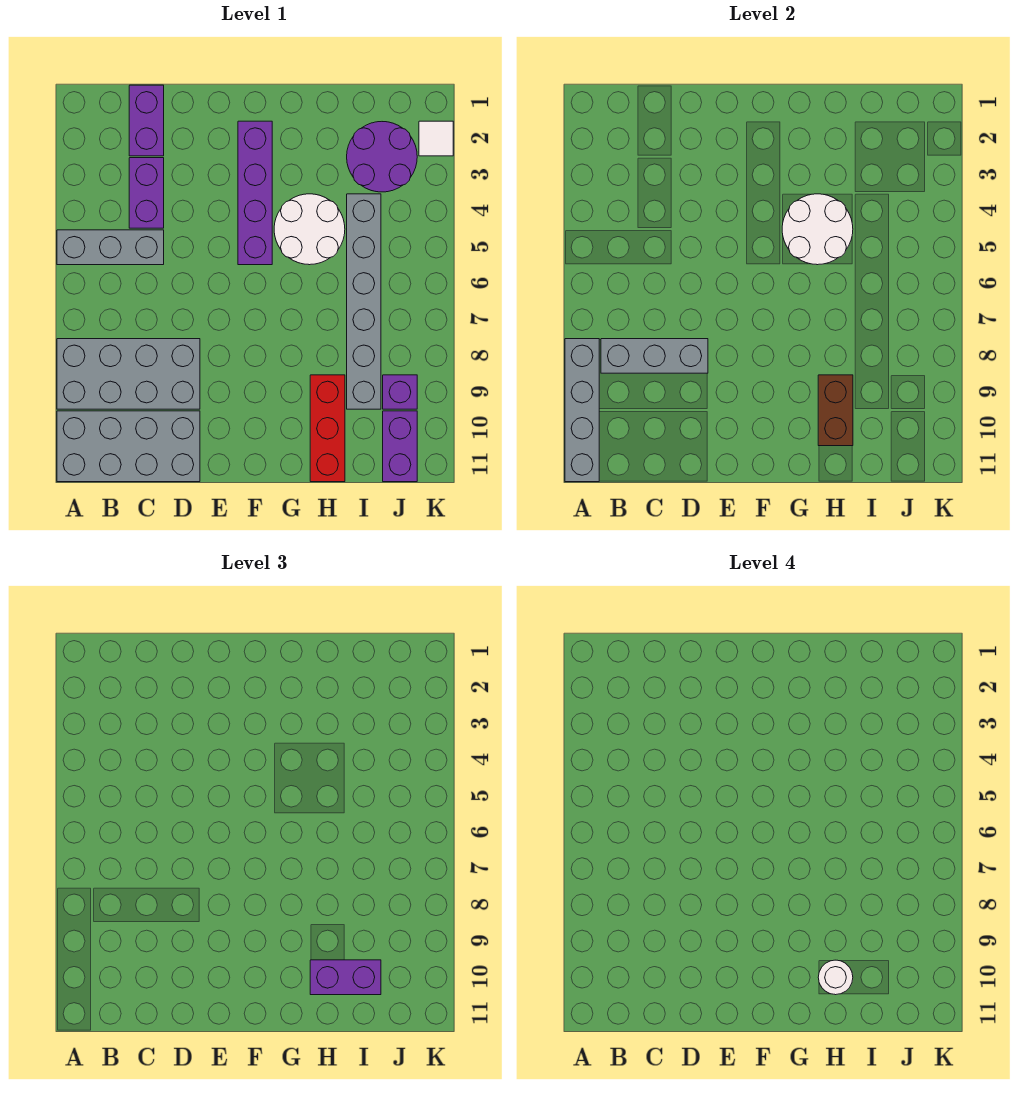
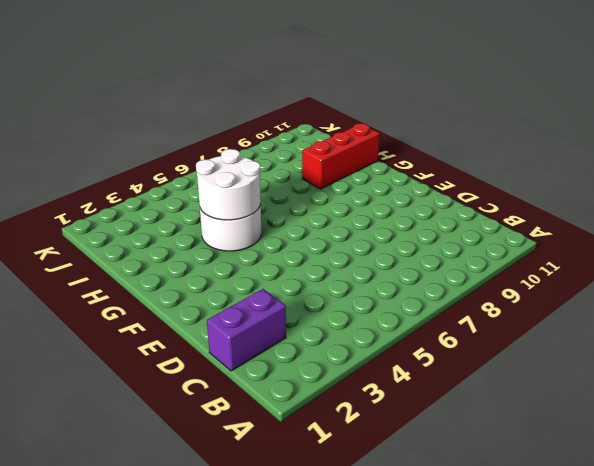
none -> grey 1x3 brick [57,230,164,265]
none -> grey 2x4 brick [57,339,200,409]
none -> grey 2x4 brick [57,411,200,482]

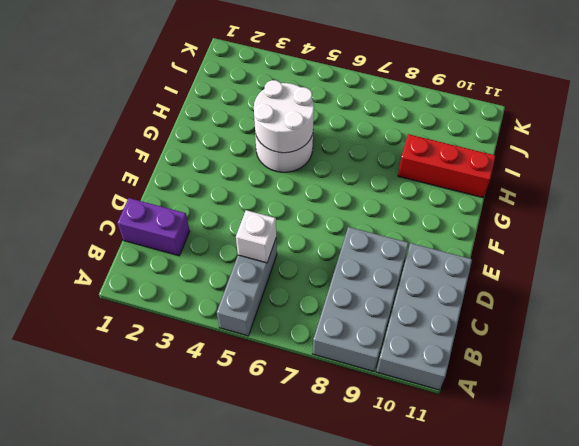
white 1x1 brick [236,210,276,263] -> none
none -> purple 1x2 brick [129,158,164,228]
none -> purple 1x4 brick [238,121,272,265]
none -> purple 2x2 round brick [347,122,417,192]

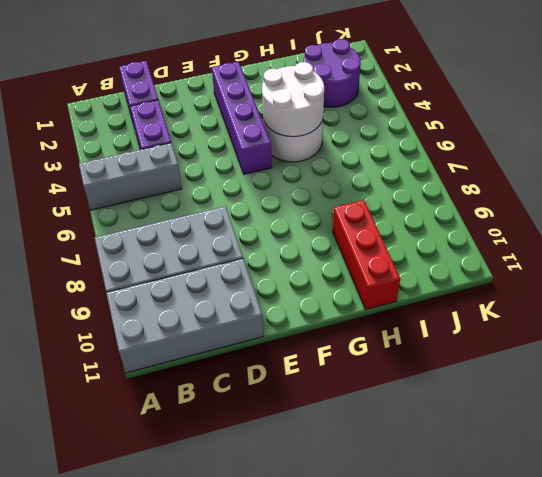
none -> grey 1x6 brick [347,194,381,409]
none -> purple 1x1 brick [383,375,417,409]
none -> purple 1x2 brick [383,411,417,482]

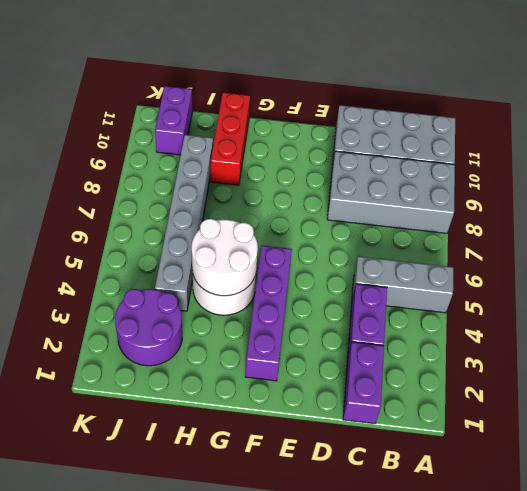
none -> purple 1x1 brick [383,375,417,409]
none -> white 1x1 tile [419,121,453,156]
none -> grey 1x4 brick [565,339,599,482]

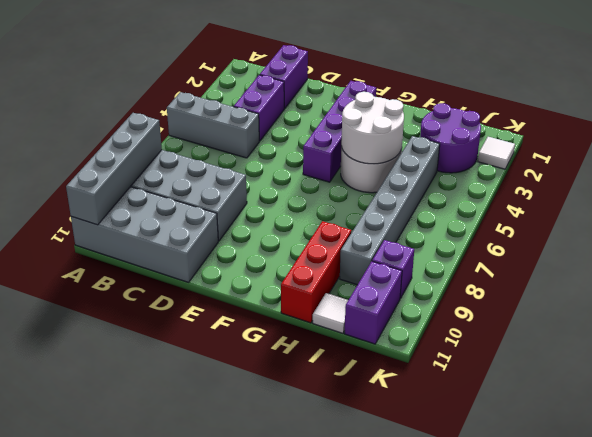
white 1x1 tile [313,293,348,333] -> none
none -> grey 1x3 brick [601,339,708,373]
none -> brown 1x2 brick [818,375,853,446]
none -> purple 1x2 brick [310,960,381,995]

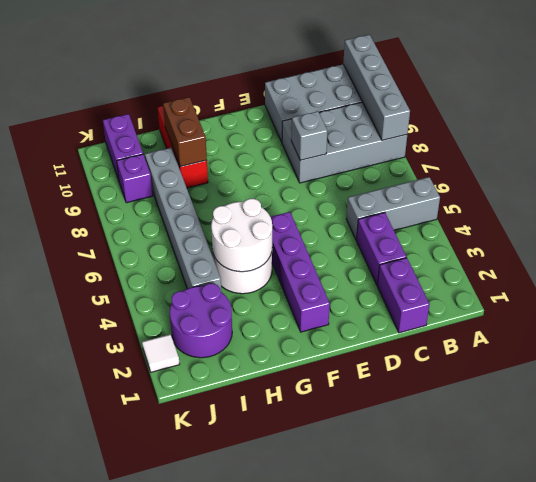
grey 1x1 brick [291,111,327,160] -> grey 1x3 brick [601,339,708,373]
none -> purple 1x2 brick [310,960,381,995]
none -> white 1x1 round brick [818,960,853,995]

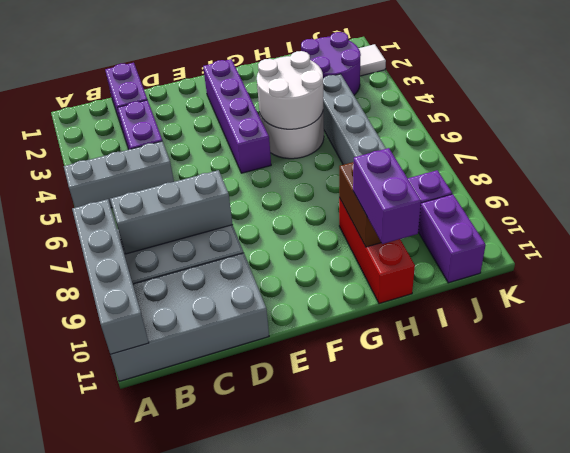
purple 1x2 brick [353,148,421,244] -> purple 1x2 brick turned to [310,960,381,995]
none -> white 1x1 round brick [818,960,853,995]

